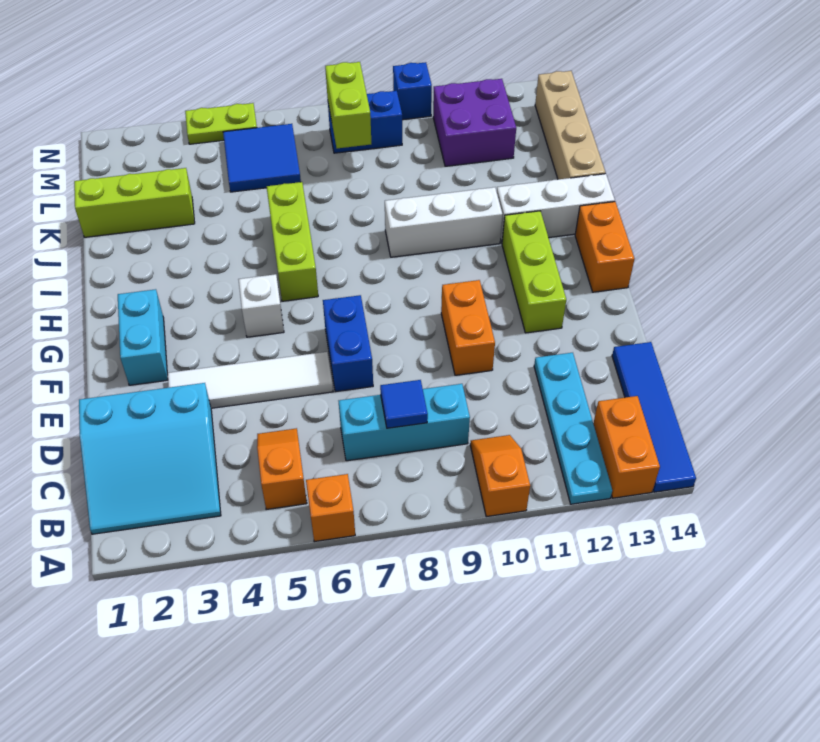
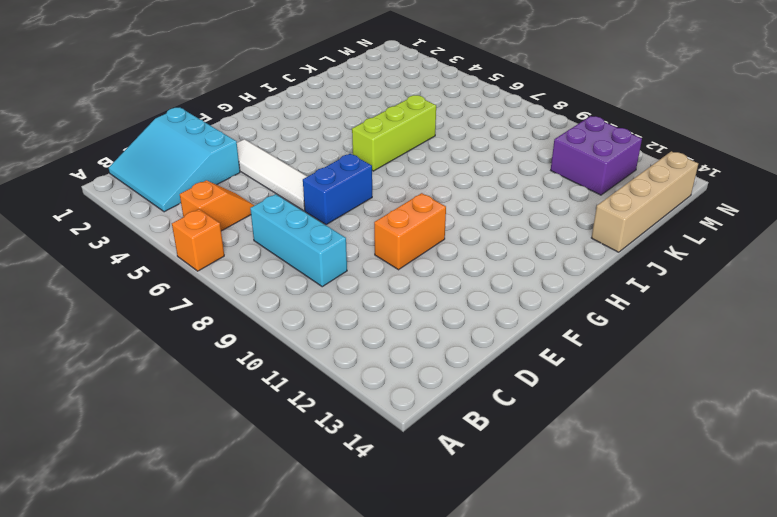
none -> orange 1x2 slope [470,435,530,517]
none -> cyan 1x4 plate [534,353,612,504]
none -> orange 1x2 brick [593,396,660,498]

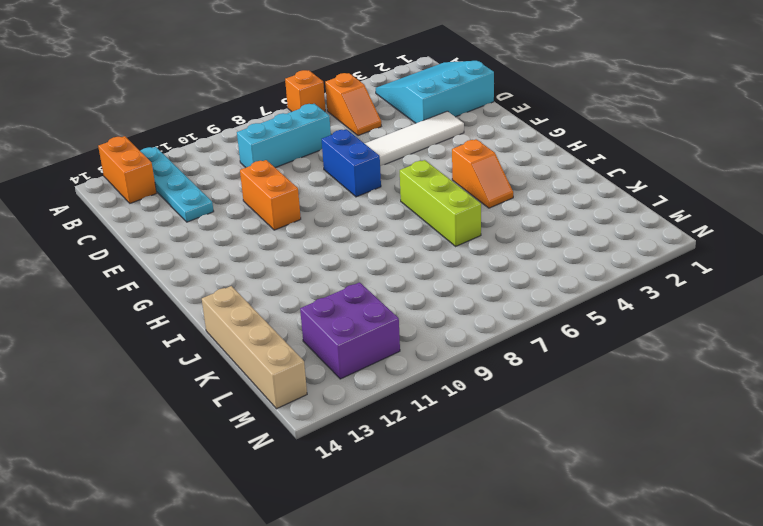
orange 1x2 slope [452,139,513,208] -> orange 1x2 slope moved to [470,435,530,517]
none -> blue 1x4 tile [612,342,696,492]
none -> cyan 1x2 brick [118,289,168,385]
none -> lime 1x3 brick [502,211,566,333]

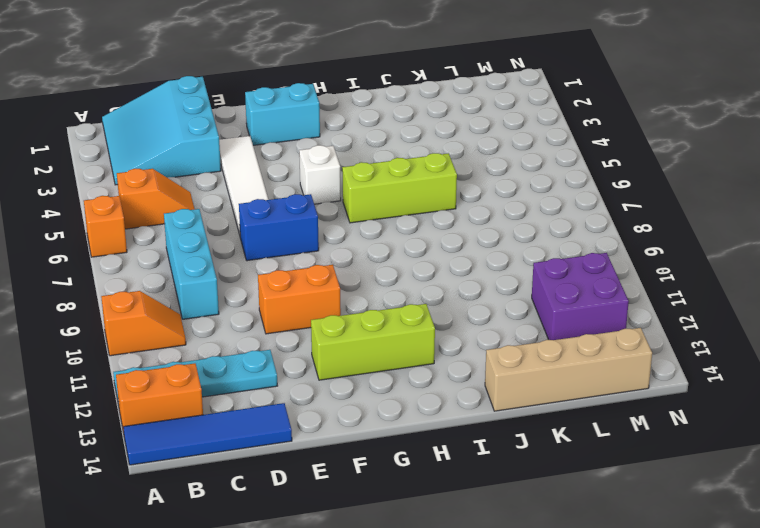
none -> orange 1x2 brick [575,202,634,292]
none -> white 1x3 brick [385,187,502,257]
none -> white 1x3 brick [497,174,615,243]

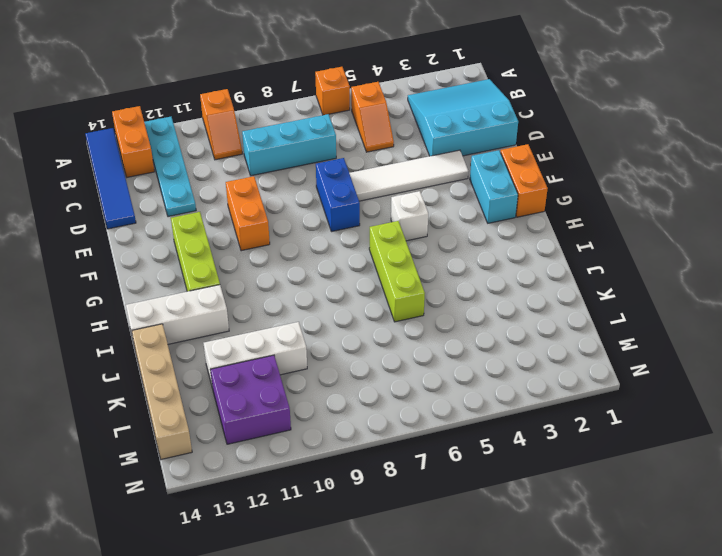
orange 1x2 brick [501,144,548,217] -> orange 1x2 brick moved to [575,202,634,292]
white 1x3 brick [204,322,307,389] -> white 1x3 brick moved to [385,187,502,257]
none -> lime 1x3 brick [74,168,195,237]
none -> blue 2x2 tile [223,124,301,192]
none -> blue 1x2 brick [328,91,402,153]

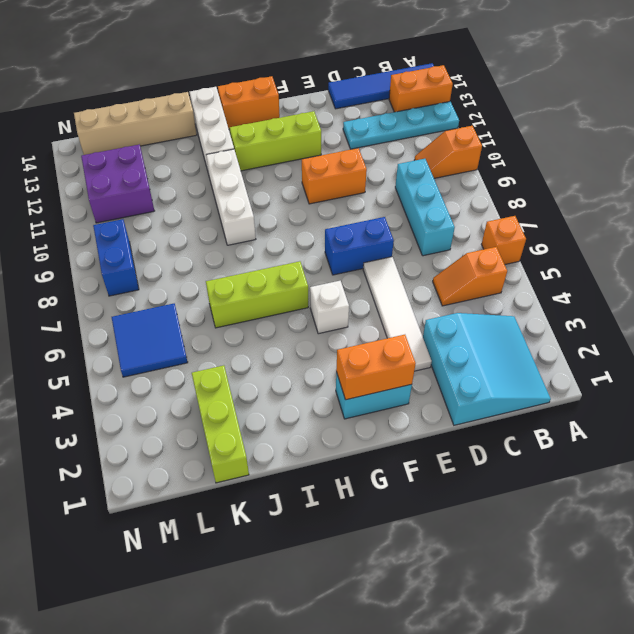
orange 1x2 brick [336,335,416,400] -> none
none -> lime 1x2 plate [185,103,257,144]
none -> blue 1x1 brick [393,62,432,120]
none -> blue 1x1 tile [380,380,428,428]

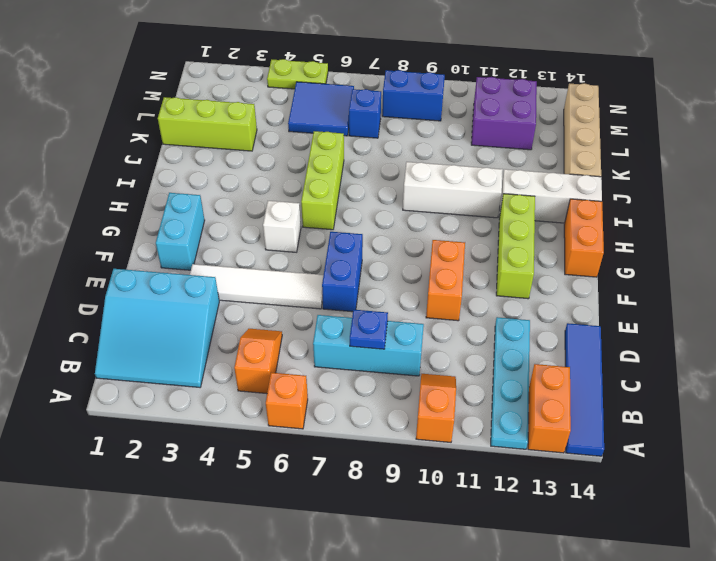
blue 1x1 plate [350,310,388,349] -> blue 1x1 tile [380,380,428,428]
blue 1x1 brick [349,89,381,138] -> blue 1x1 brick moved to [393,62,432,120]
none -> lime 1x2 brick [325,62,371,148]

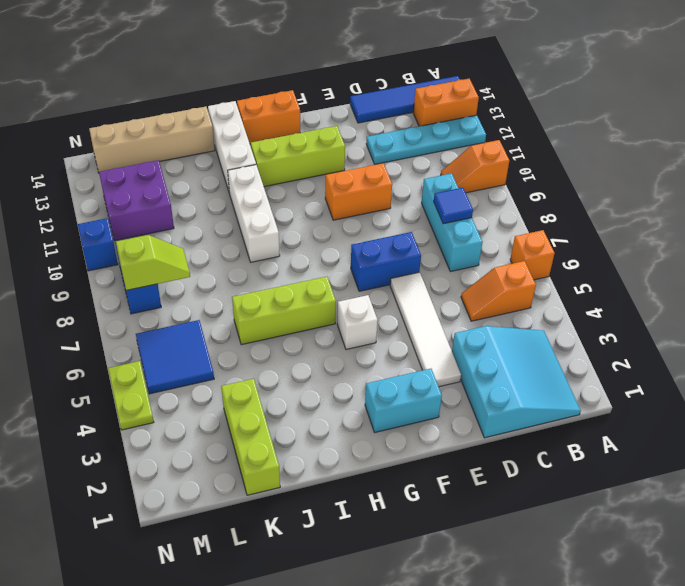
lime 1x2 slope [116,235,190,291] -> lime 1x2 brick [325,62,371,148]

